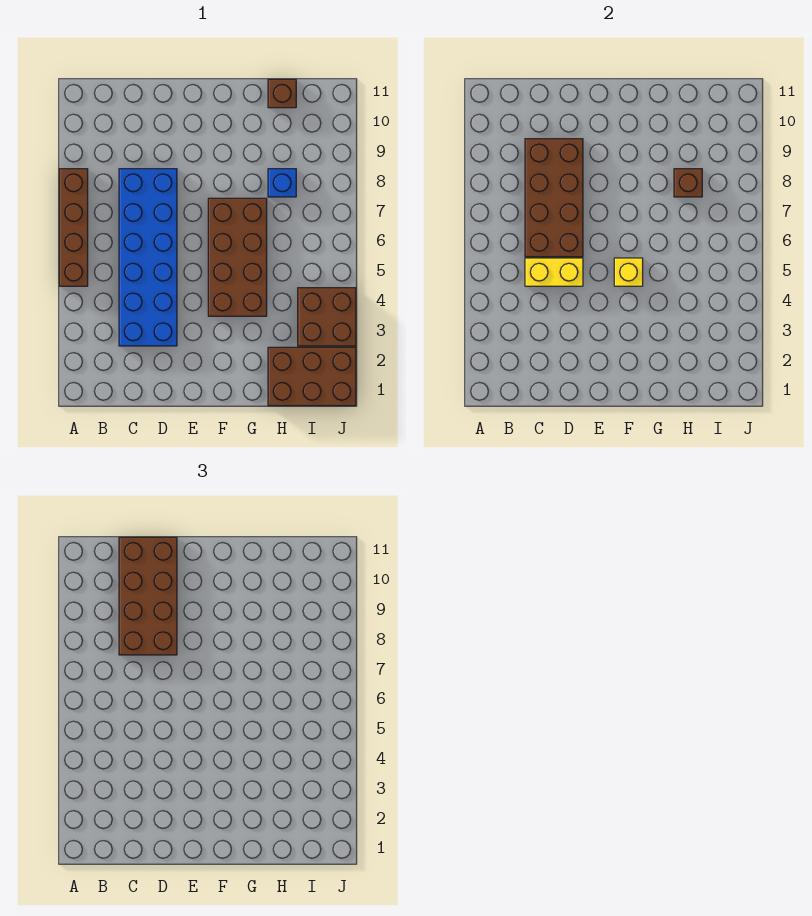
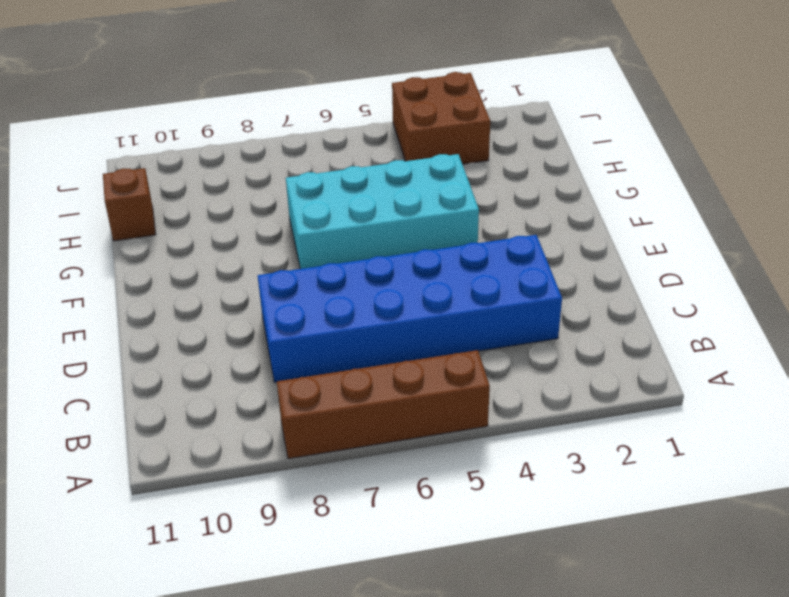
cyan 2x4 brick [286,154,479,269] -> brown 2x4 brick [208,198,267,316]
none -> brown 2x3 brick [268,347,356,406]
none -> blue 1x1 brick [268,169,296,197]
none -> yellow 1x2 brick [525,258,583,286]

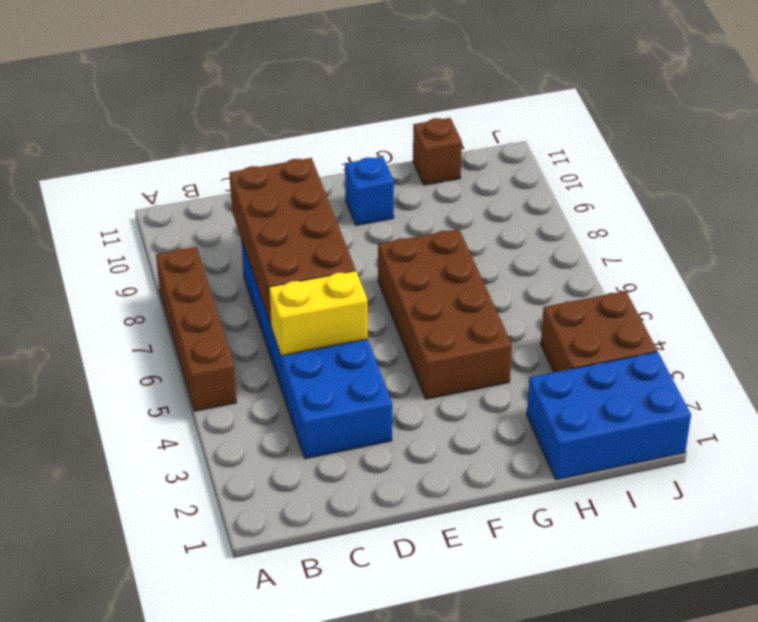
blue 1x1 brick [345,157,394,225] -> blue 1x1 brick moved to [268,169,296,197]
blue 2x3 brick [527,352,691,480] -> brown 2x3 brick [268,347,356,406]
none -> yellow 1x1 brick [614,258,643,286]
none -> brown 1x1 brick [674,169,702,197]
none -> brown 2x4 brick [119,537,177,655]

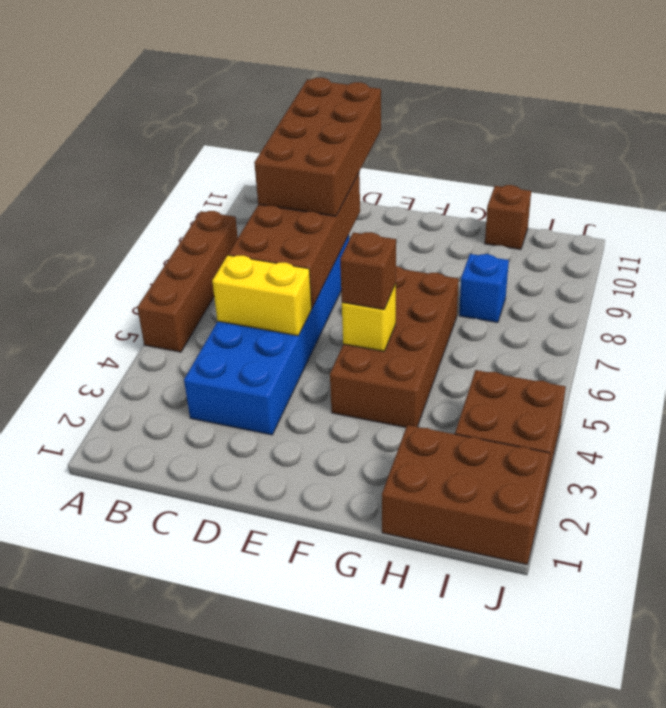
brown 1x1 brick [340,232,396,310] -> brown 1x1 brick moved to [674,169,702,197]

